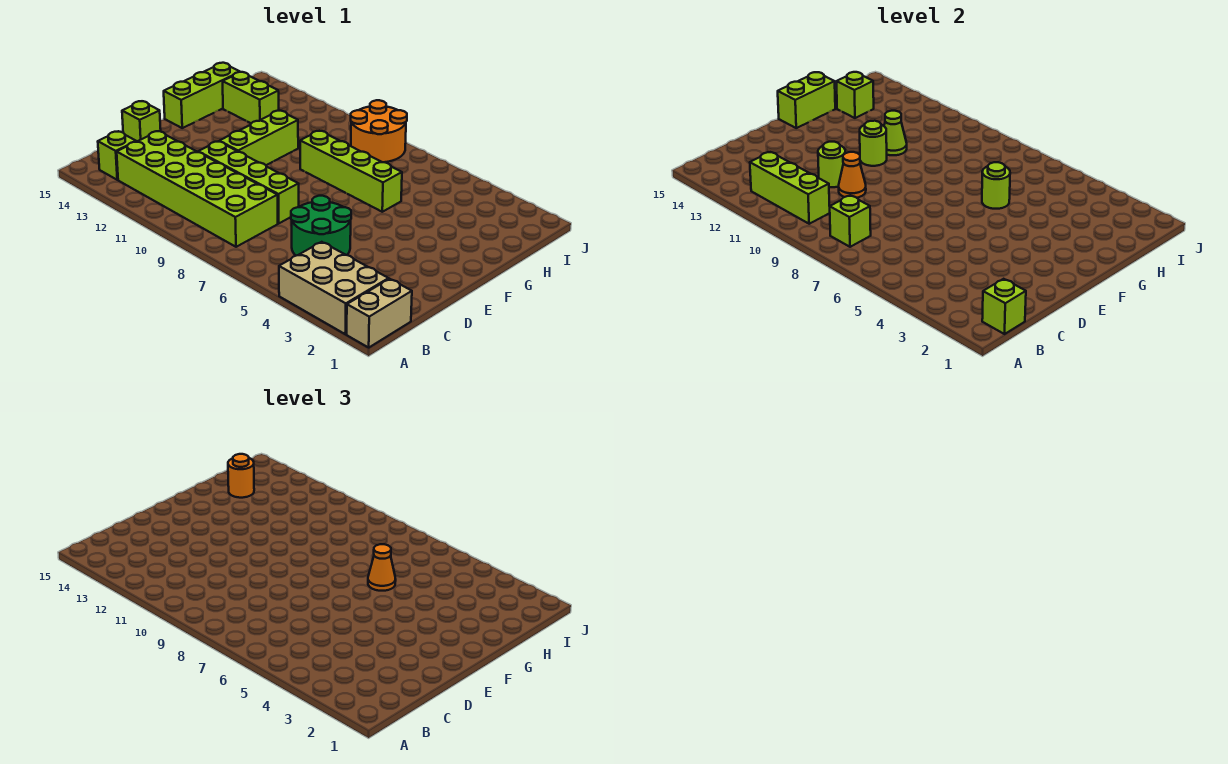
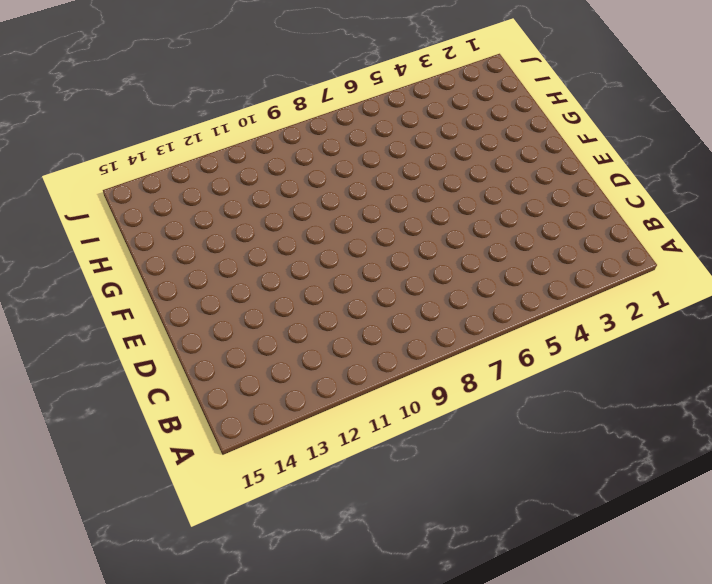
none -> tan 1x2 brick [347,279,412,347]
none -> tan 2x3 brick [279,242,389,334]
none -> lime 2x6 brick [117,131,278,247]

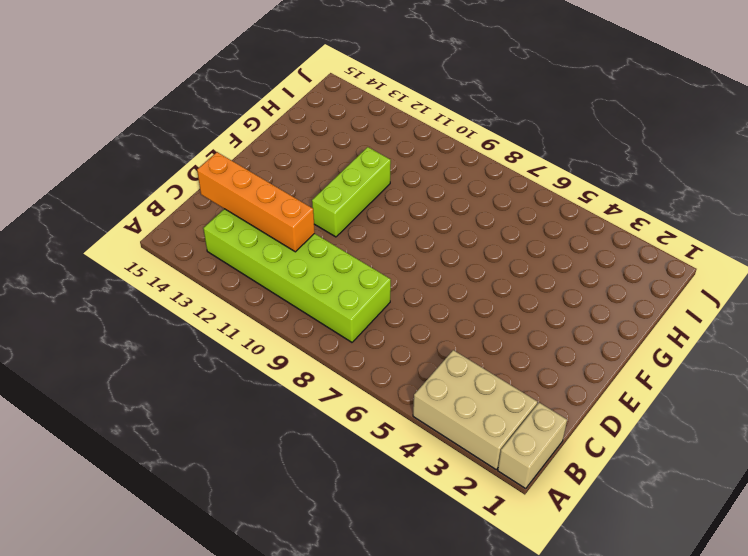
orange 1x4 brick [197,152,315,252] -> none
none -> lime 1x1 brick [98,131,136,180]
none -> green 2x2 round brick [291,196,351,256]
none -> lime 1x4 brick [198,141,299,223]

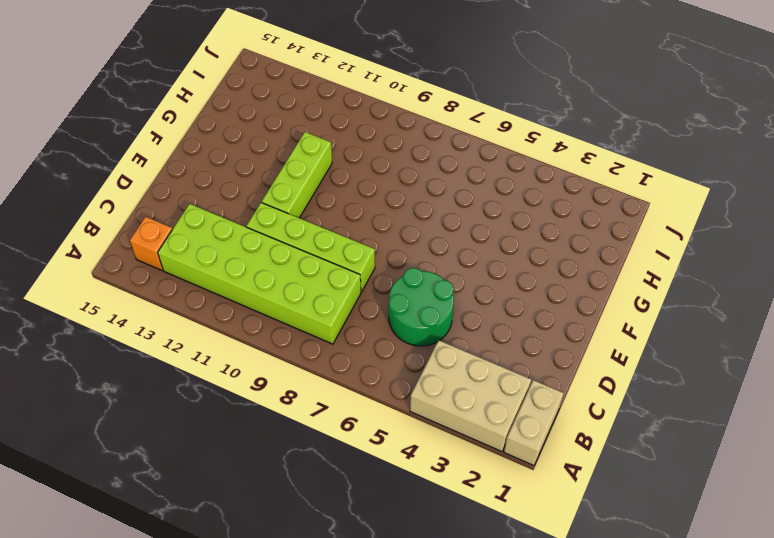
orange 1x1 brick [130,217,172,270] -> lime 1x1 brick [98,131,136,180]
none -> lime 1x1 brick [122,101,161,142]
none -> lime 1x3 brick [164,63,240,128]
none -> lime 1x4 brick [300,131,402,212]

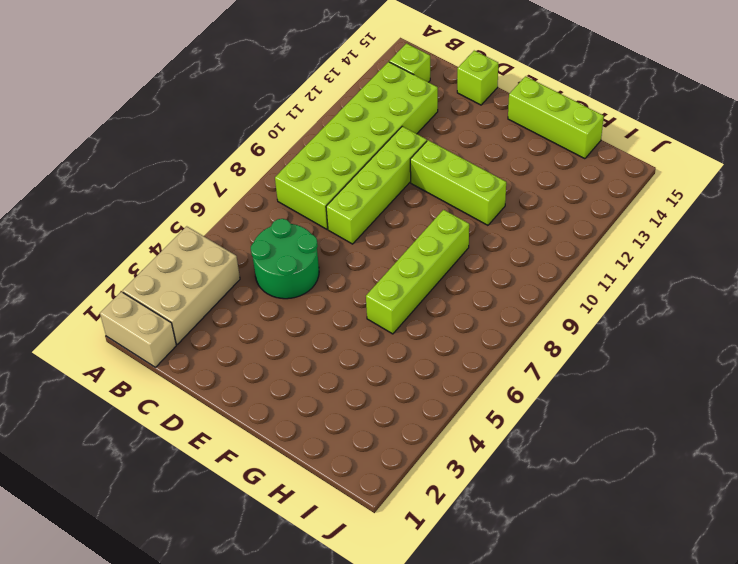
none -> lime 1x2 brick [223,72,279,123]
none -> orange 2x2 round brick [351,100,407,162]
none -> lime 1x1 brick [982,279,1026,334]

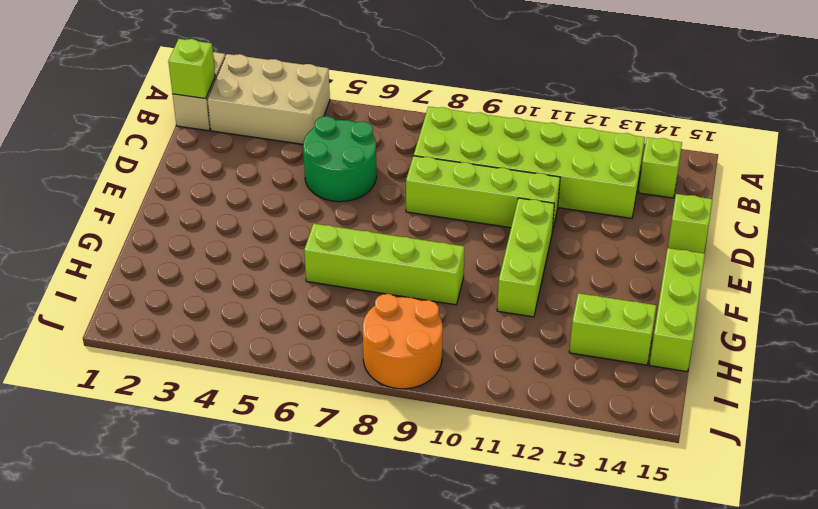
none -> lime 1x1 brick [830,195,871,247]
none -> lime 1x3 brick [750,152,830,224]
none -> orange 1x1 cone [839,152,866,198]

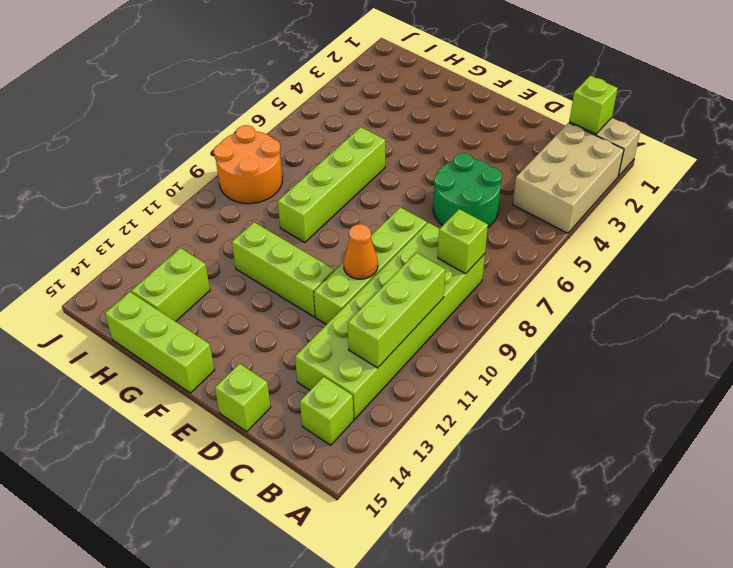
none -> lime 1x1 round brick [818,142,845,187]
none -> lime 1x1 round brick [860,121,887,166]
none -> lime 1x2 brick [778,72,835,128]

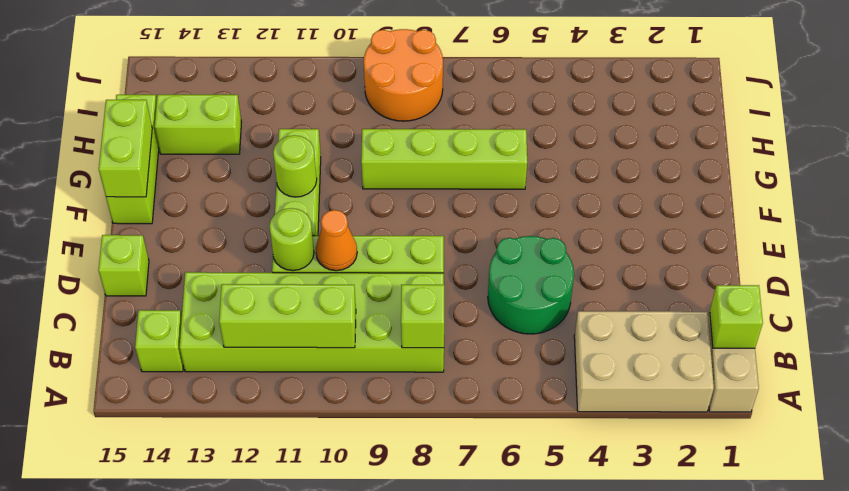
none -> lime 1x1 round brick [982,162,1010,209]
none -> lime 1x1 cone [884,111,907,155]
none -> lime 1x1 brick [837,72,874,118]

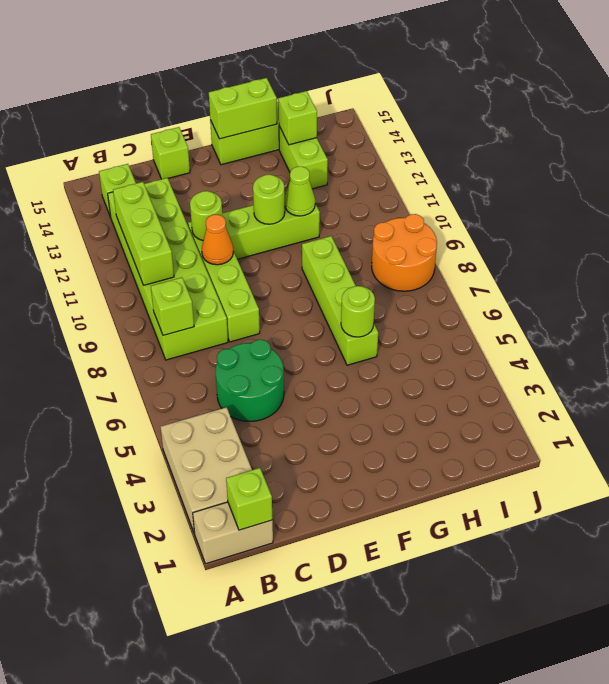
none -> orange 1x1 cone [368,544,396,591]
none -> orange 1x1 round brick [228,454,254,498]

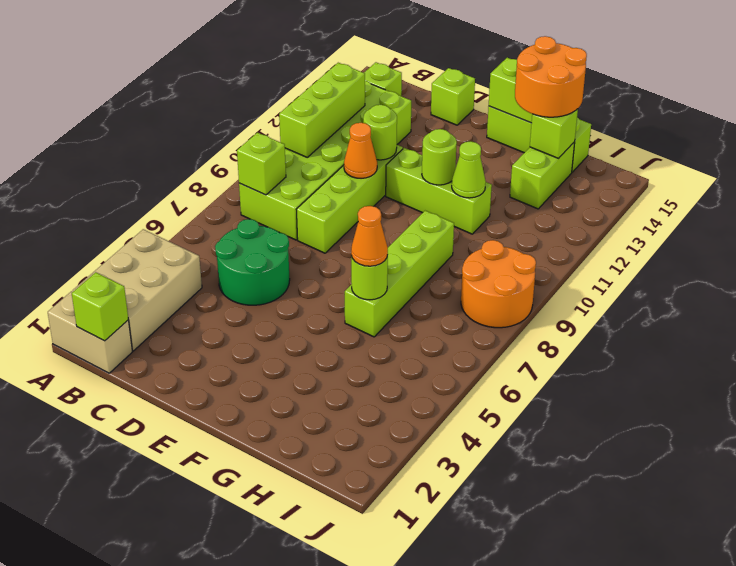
orange 2x2 round brick [515,36,587,117] -> orange 1x1 round brick [228,454,254,498]

